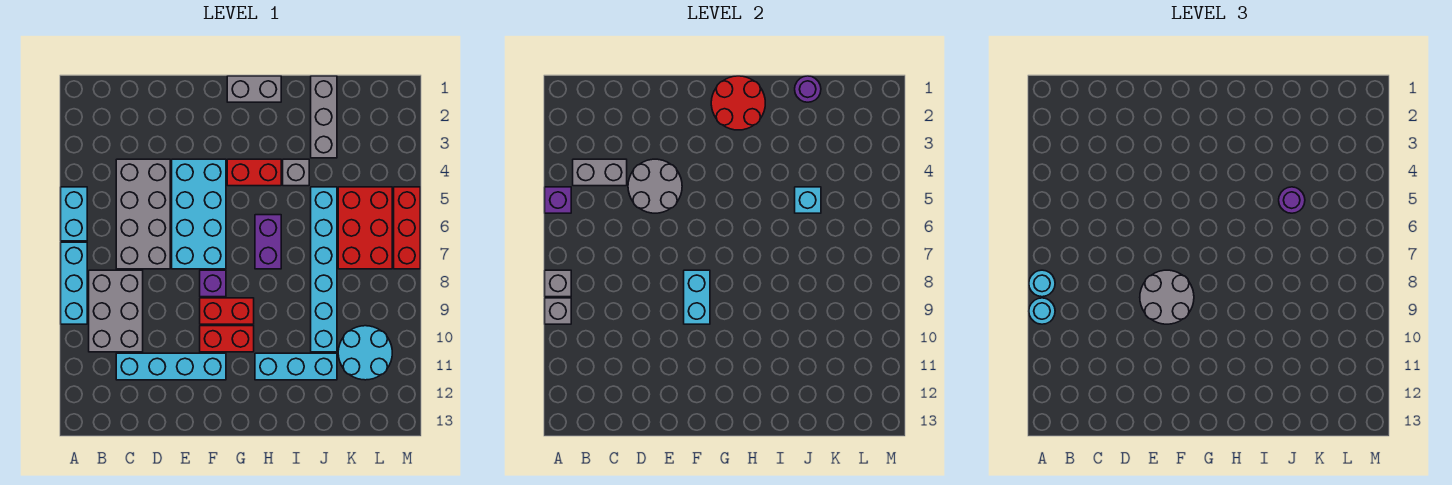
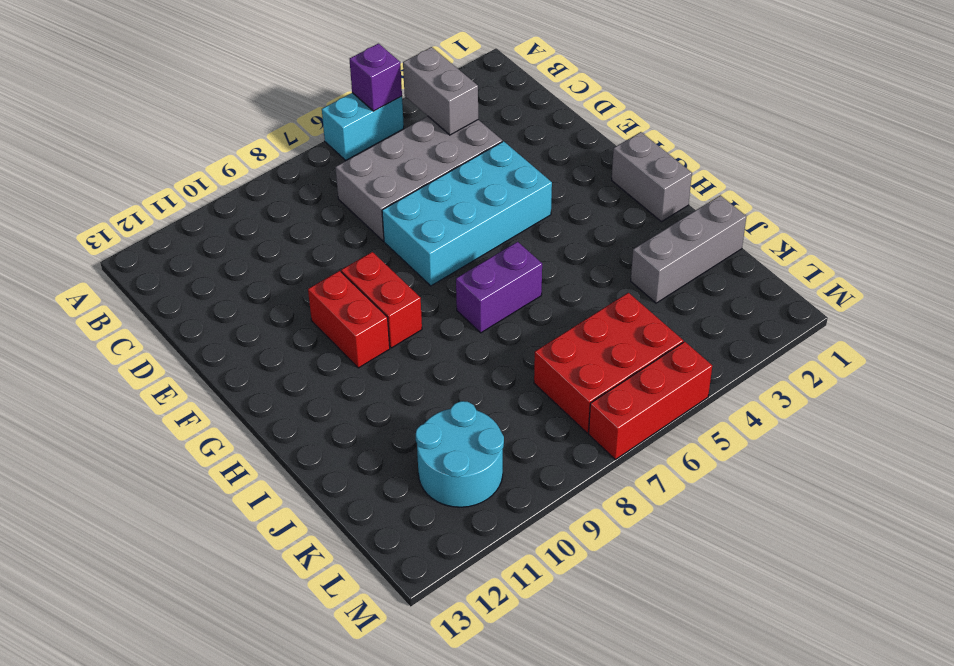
none -> cyan 1x3 brick [61,242,87,324]
none -> grey 2x3 brick [89,270,143,352]
none -> cyan 1x4 brick [116,353,226,380]
none -> purple 1x1 brick [200,270,226,297]

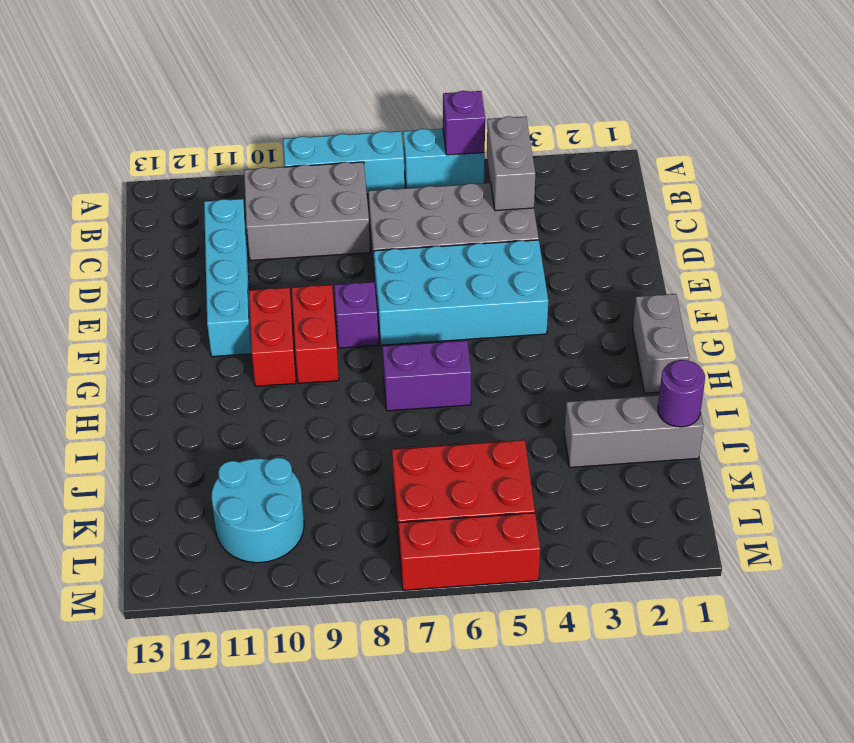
none -> red 1x2 brick [227,159,281,186]
none -> cyan 1x3 brick [255,353,337,380]
none -> grey 1x1 brick [283,159,309,186]
none -> cyan 1x6 brick [311,187,337,352]

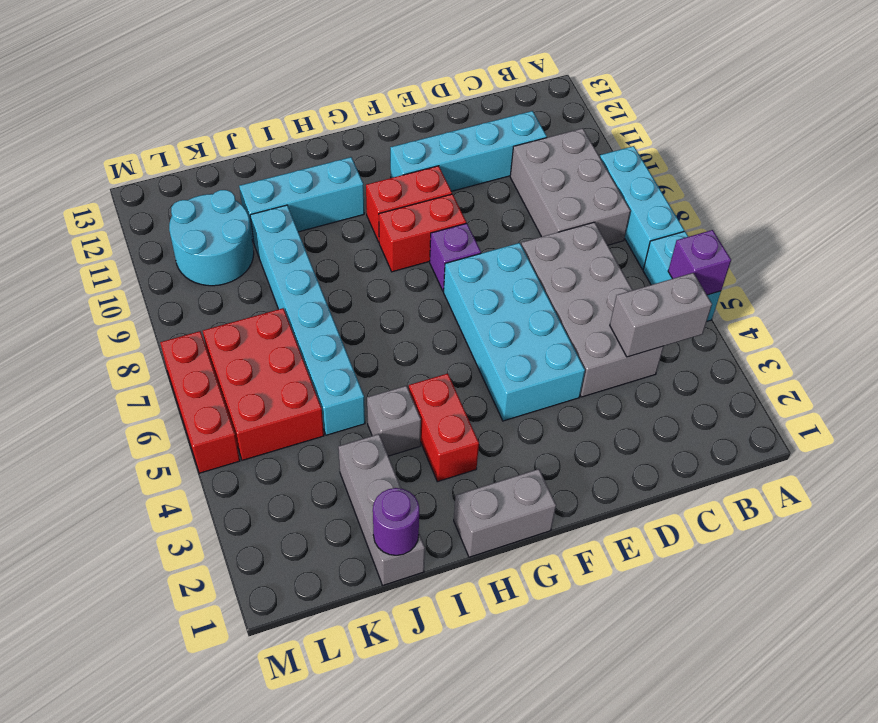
red 1x2 brick [409,373,479,482] -> red 1x2 brick turned to [227,159,281,186]
none -> purple 1x2 brick [255,215,281,269]
none -> grey 1x1 brick [545,270,571,297]
none -> grey 1x1 brick [545,298,571,324]
none -> grey 2x2 round brick [628,159,682,213]

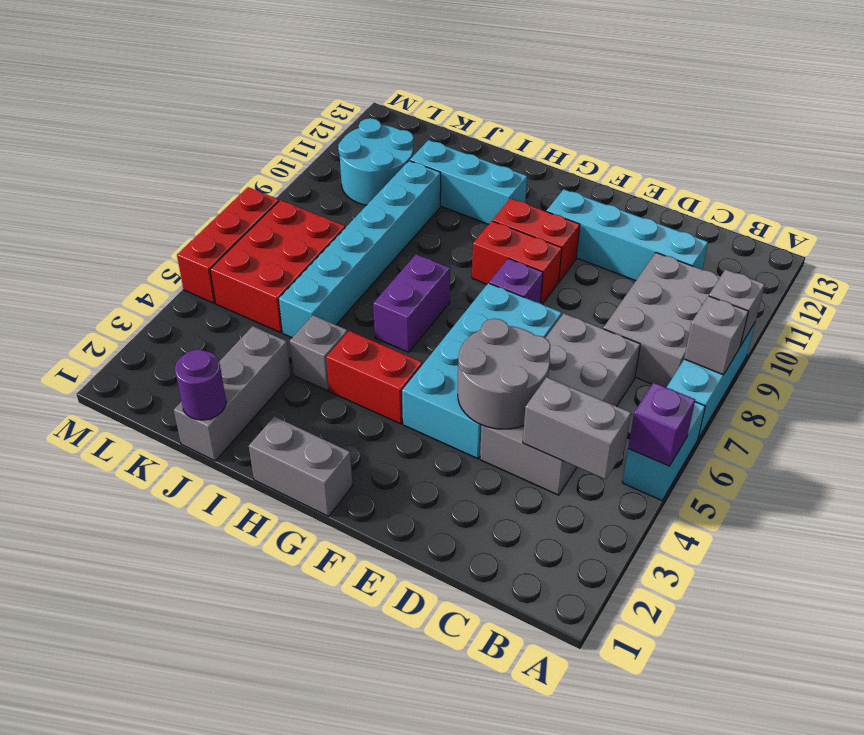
none -> cyan 1x2 brick [684,270,710,324]
none -> red 2x2 round brick [711,76,765,130]
none -> cyan 1x1 brick [795,187,821,213]
none -> cyan 1x1 round brick [1029,270,1055,297]

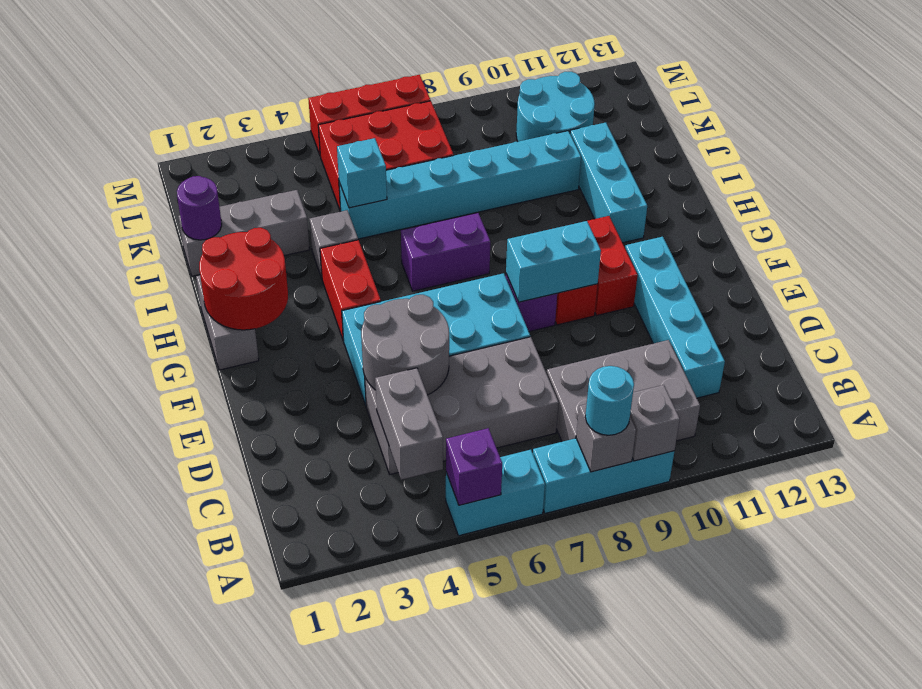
none -> cyan 1x1 round brick [1029,298,1055,324]
none -> grey 2x2 round brick [1140,270,1194,324]
none -> purple 1x1 round brick [1279,187,1305,213]

